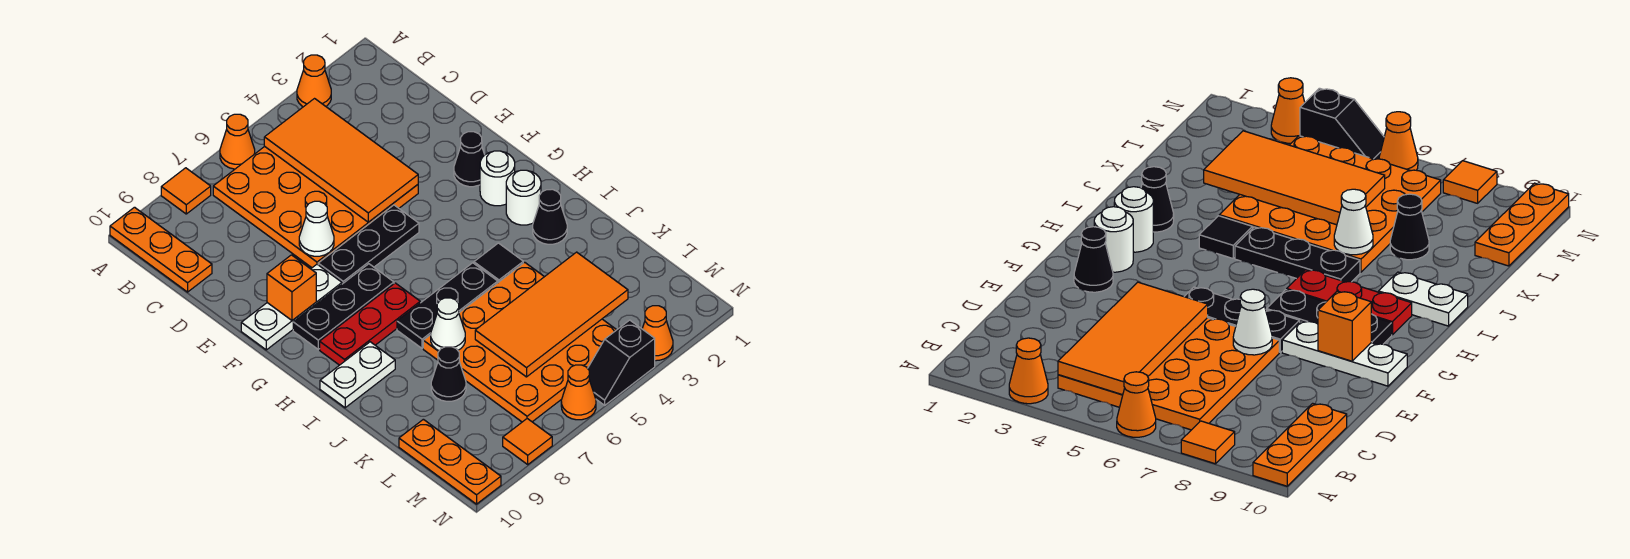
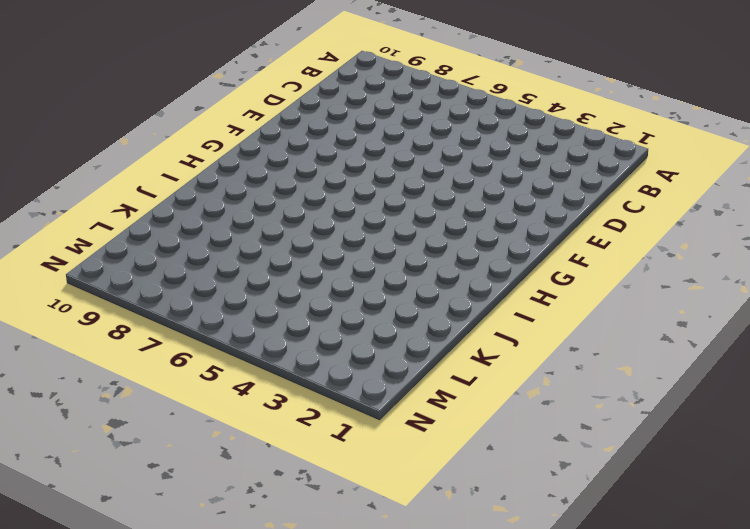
none -> orange 1x1 cone [297,55,331,107]
none -> orange 1x1 cone [220,114,255,169]
none -> orange 1x1 tile [161,168,211,214]

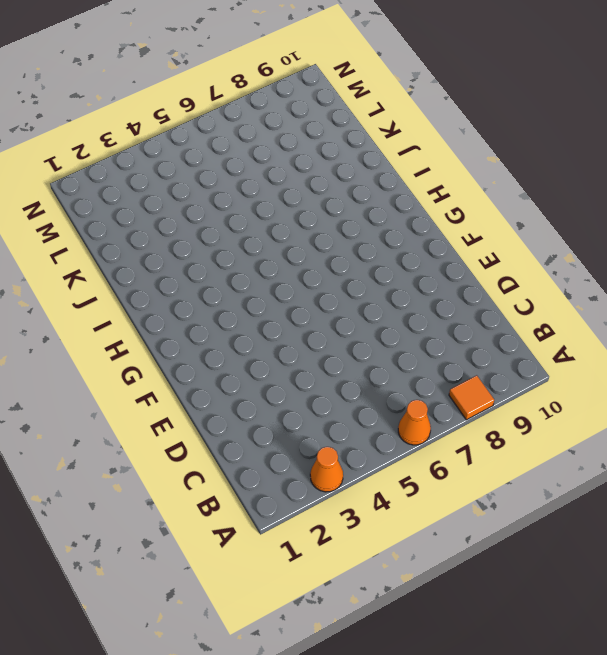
none -> orange 1x3 plate [110,207,212,292]
none -> orange 4x4 plate [213,146,418,268]
none -> black 1x1 cone [454,132,485,187]

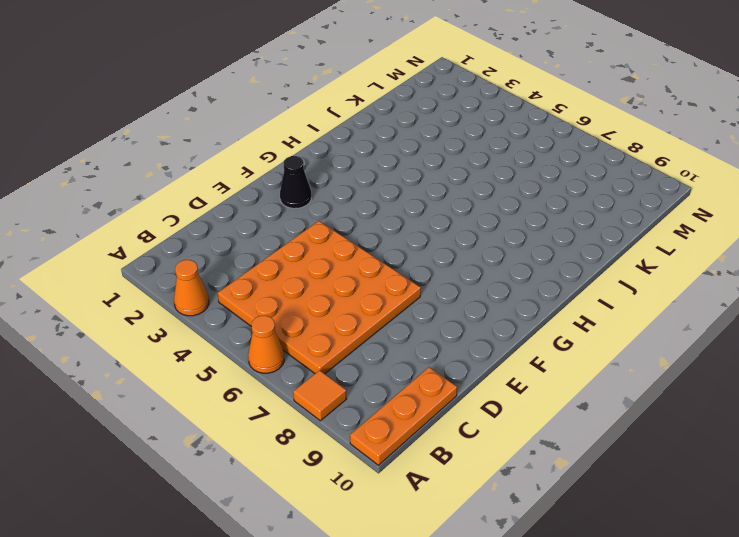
none -> black 1x3 plate [318,205,419,284]
none -> white 1x3 plate [241,264,342,350]
none -> white 1x1 round brick [480,151,515,206]

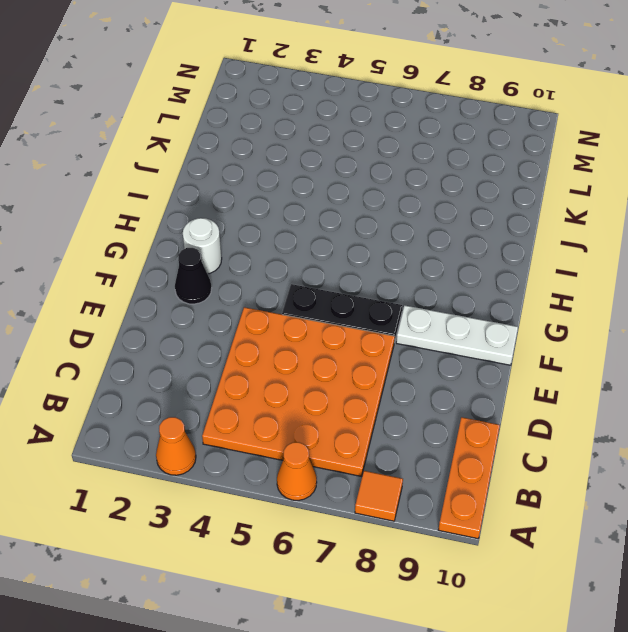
none -> black 1x3 plate [293,264,394,349]
none -> white 1x1 round brick [506,170,541,225]
none -> red 1x3 plate [320,283,420,365]

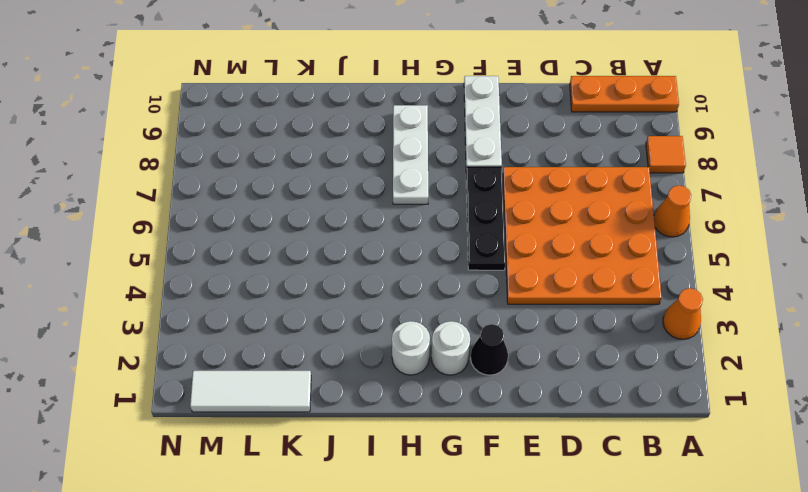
white 1x3 plate [393,105,428,204] -> red 1x3 plate [320,283,420,365]
white 1x3 tile [190,371,311,412] -> none
none -> black 1x3 plate [293,264,394,349]
none -> black 1x1 cone [533,189,567,244]
none -> black 1x1 tile [474,243,523,282]

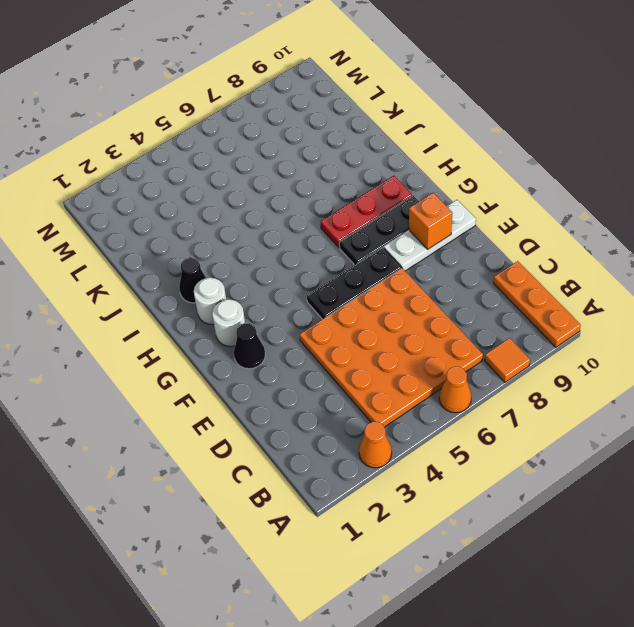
none -> black 1x1 tile [474,243,523,282]
none -> black 1x3 plate [397,263,498,348]
none -> white 1x2 plate [320,342,395,408]

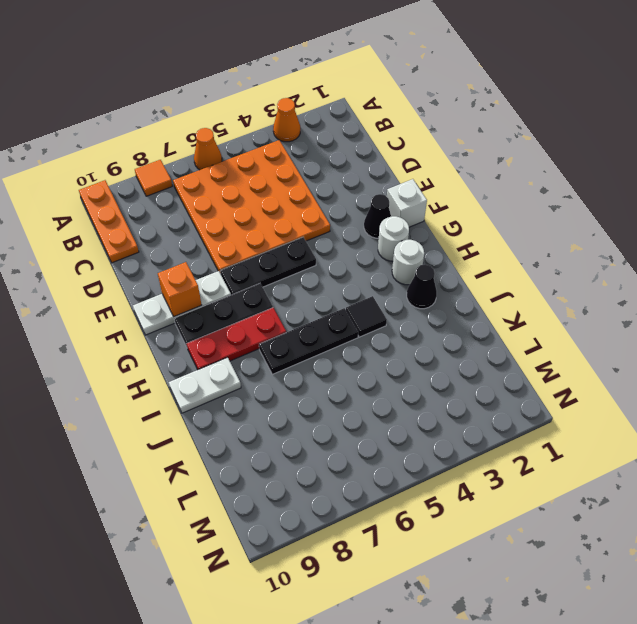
white 1x1 brick [387,179,427,227] -> none
none -> orange 4x4 plate [423,262,616,422]
none -> black 1x1 cone [431,347,466,401]
none -> orange 1x3 plate [399,419,501,504]

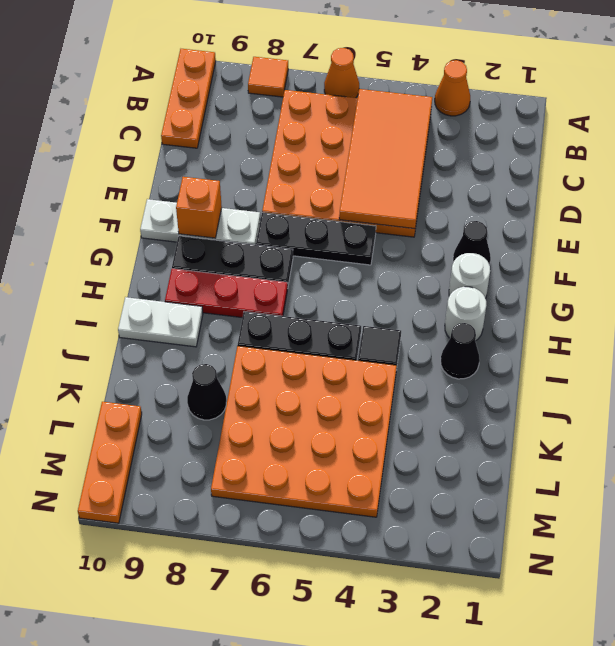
none -> orange 1x1 cone [642,306,673,361]
none -> black 1x2 slope [588,320,655,405]
none -> orange 1x1 cone [561,365,596,420]

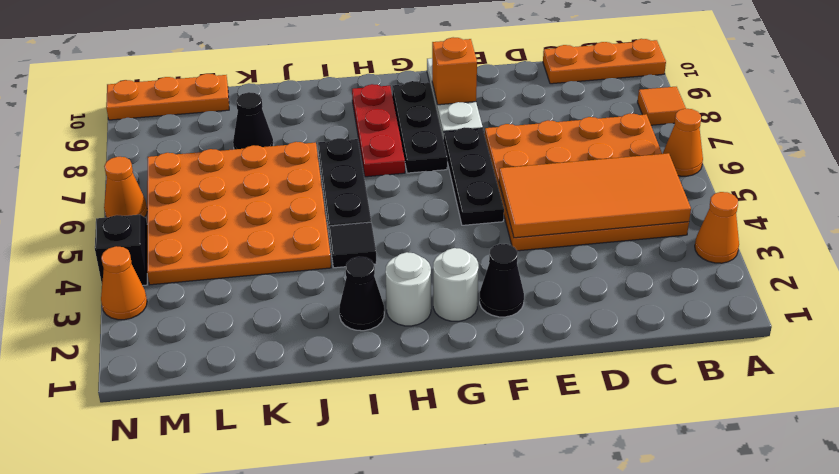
none -> white 1x2 plate [320,342,395,408]
none -> orange 1x1 tile [503,419,552,464]
none -> white 1x1 cone [299,201,334,256]

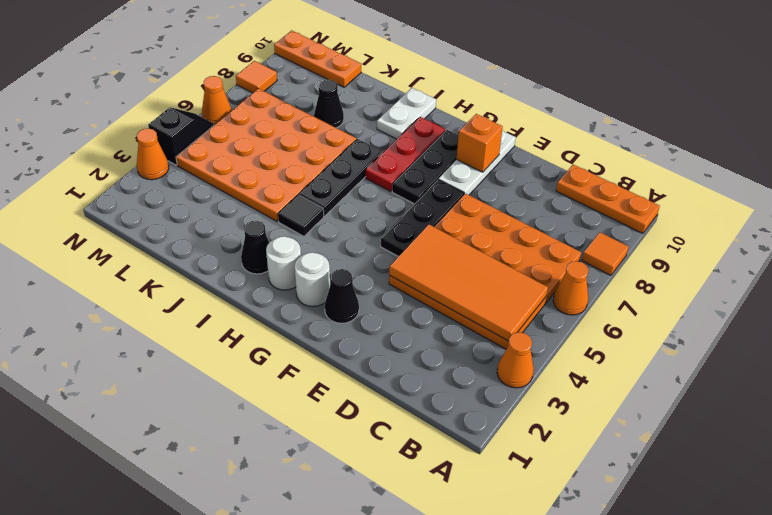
none -> white 1x1 cone [299,201,334,256]
none -> white 1x1 cone [431,298,465,351]
none -> orange 2x4 tile [475,252,628,377]

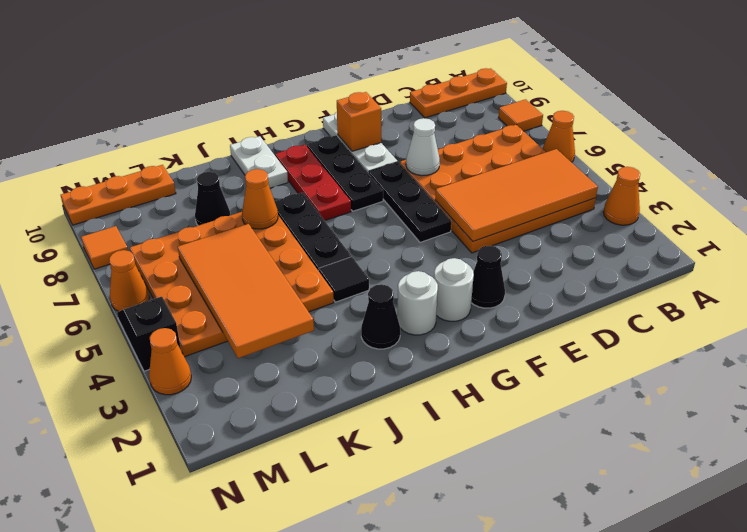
orange 1x1 cone [242,169,278,229] -> white 1x1 cone [431,298,465,351]

